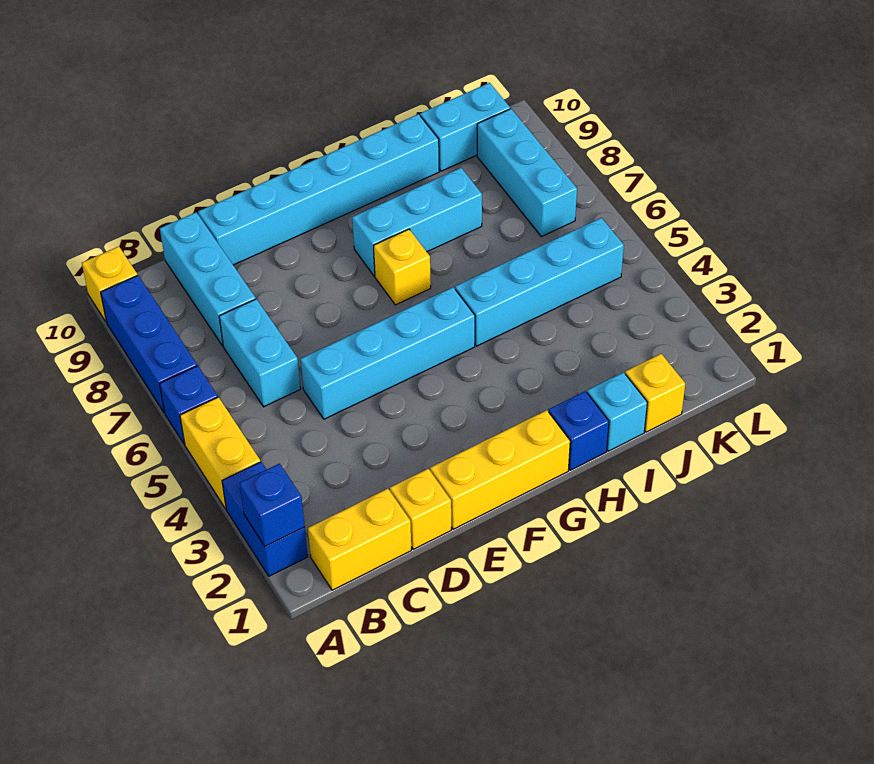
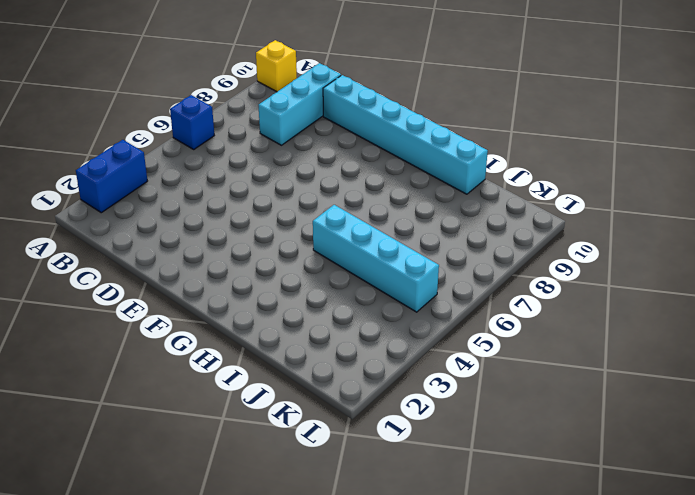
none -> yellow 1x2 brick [180,397,260,509]
none -> blue 1x3 brick [101,275,197,413]
none -> yellow 1x2 brick [308,489,411,590]

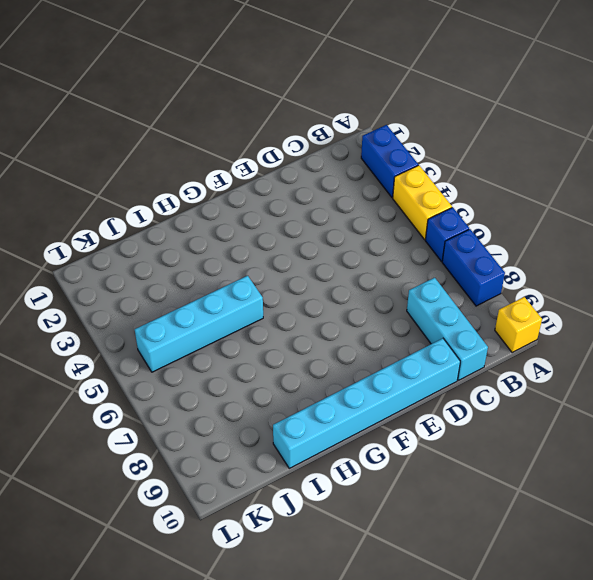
blue 1x2 brick [442,229,505,306] -> blue 1x3 brick [101,275,197,413]
none -> yellow 1x2 brick [308,489,411,590]
none -> cyan 1x2 brick [219,299,301,407]
none -> yellow 1x1 brick [390,469,451,549]

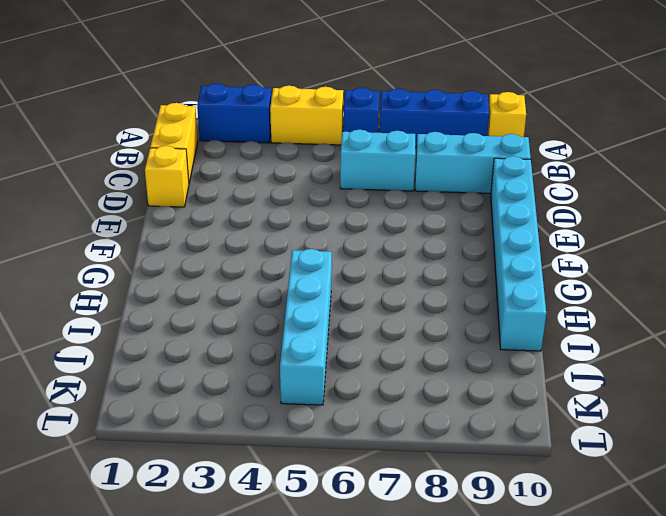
none -> cyan 1x4 brick [301,287,475,419]
none -> yellow 1x3 brick [430,410,570,529]
none -> yellow 1x1 brick [374,229,431,305]

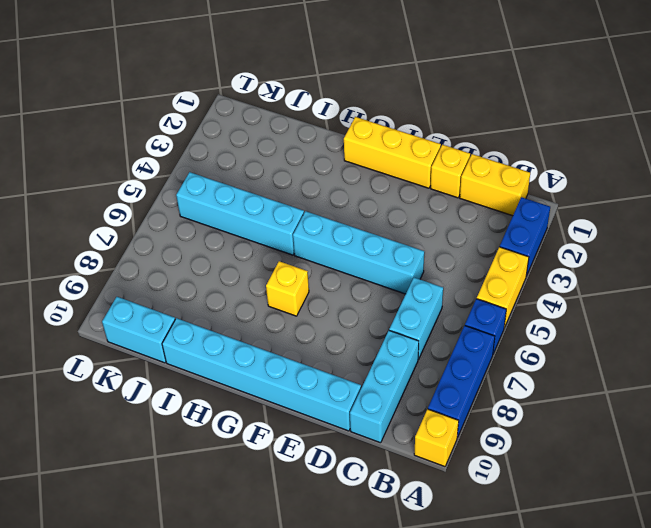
none -> cyan 1x3 brick [352,168,482,276]
none -> blue 1x1 brick [549,391,609,470]
none -> cyan 1x1 brick [587,372,647,451]

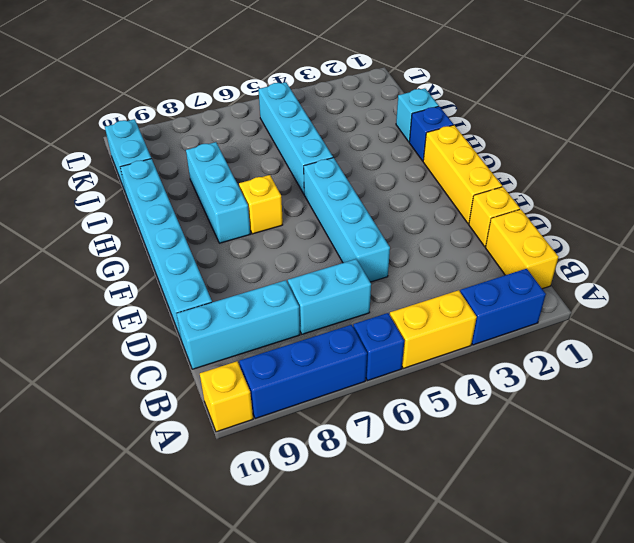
none -> yellow 1x1 brick [625,354,685,432]
none -> cyan 1x3 brick [477,109,577,237]
none -> blue 1x1 brick [239,464,305,546]

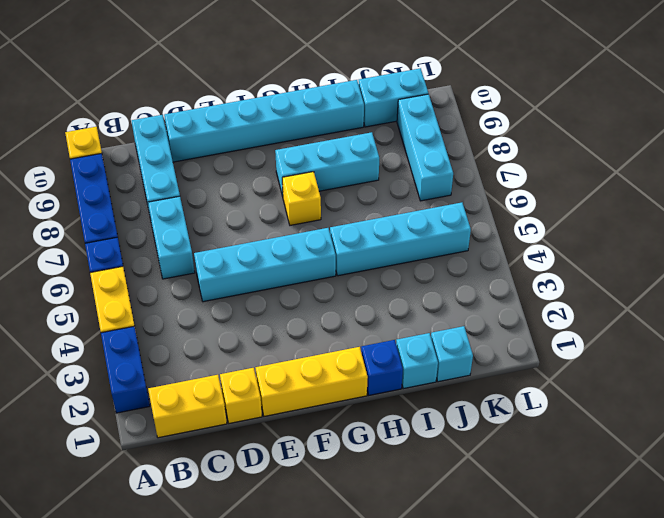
cyan 1x1 brick [431,326,473,382] -> yellow 1x1 brick [625,354,685,432]
none -> blue 1x1 brick [239,464,305,546]

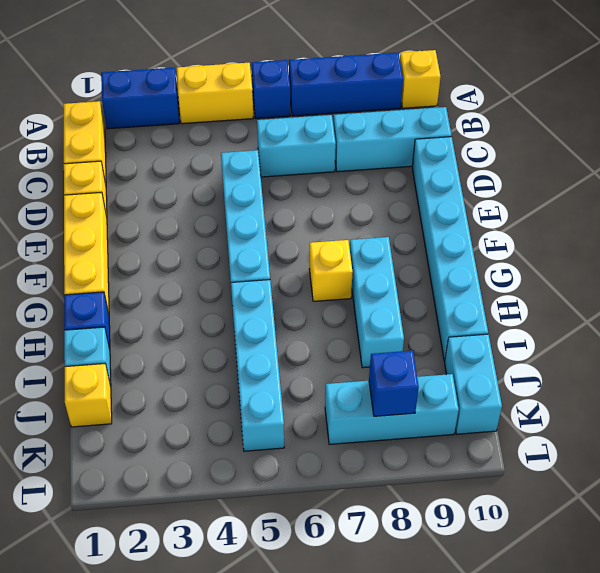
blue 1x1 brick [369,351,419,416] -> blue 1x1 brick moved to [239,464,305,546]

